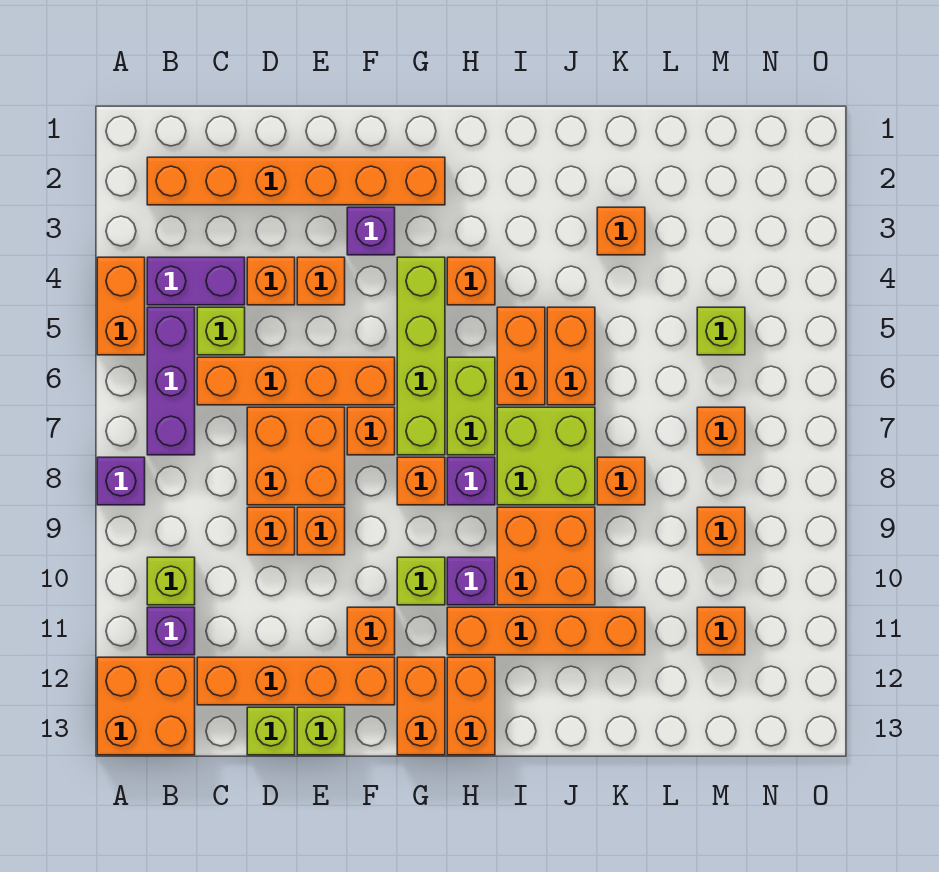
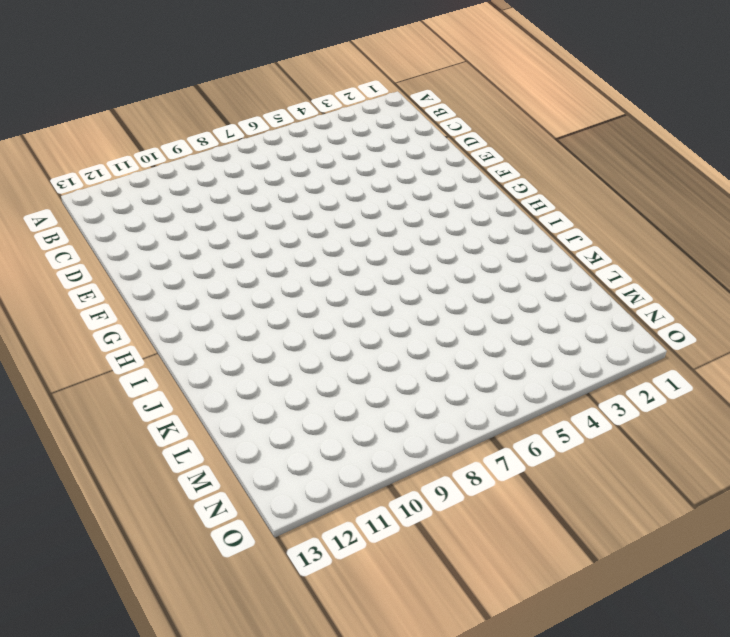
none -> orange 1x2 brick [97,257,145,355]
none -> purple 1x1 brick [97,457,145,505]
none -> orange 2x2 brick [97,657,195,755]
none -> orange 1x6 brick [147,157,445,205]

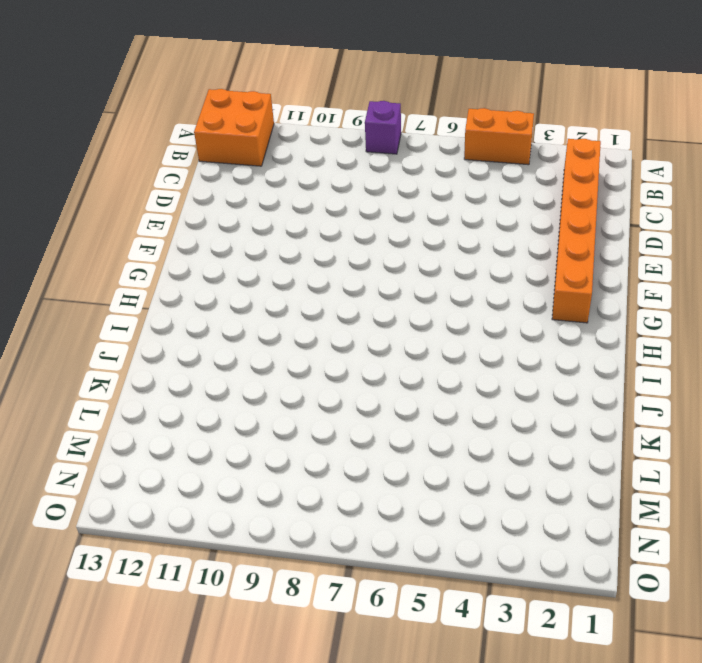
none -> purple 1x2 brick [147,257,245,305]
none -> purple 1x3 brick [147,307,195,455]
none -> lime 1x1 brick [147,557,195,605]
none -> purple 1x1 brick [147,607,195,655]

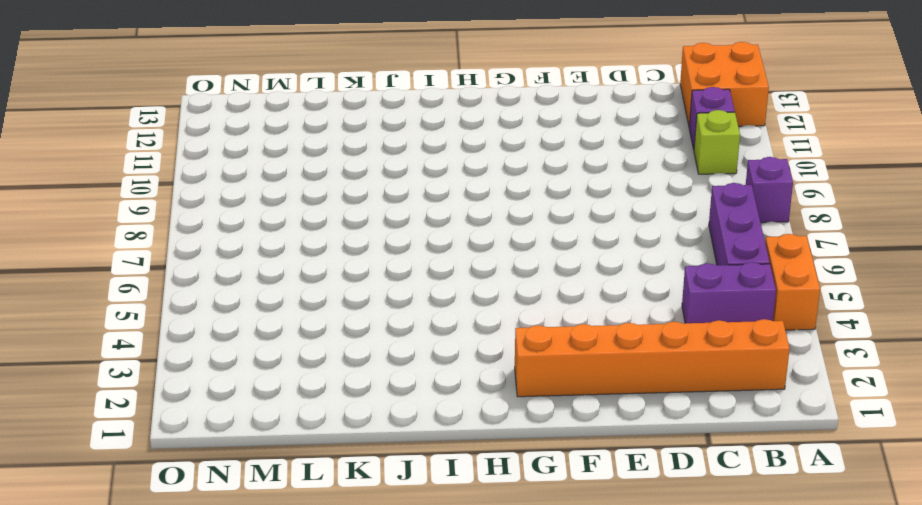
none -> lime 1x1 brick [197,307,245,355]
none -> orange 1x4 brick [197,357,395,405]
none -> orange 1x4 brick [197,657,395,705]
none -> orange 1x1 brick [247,257,295,305]

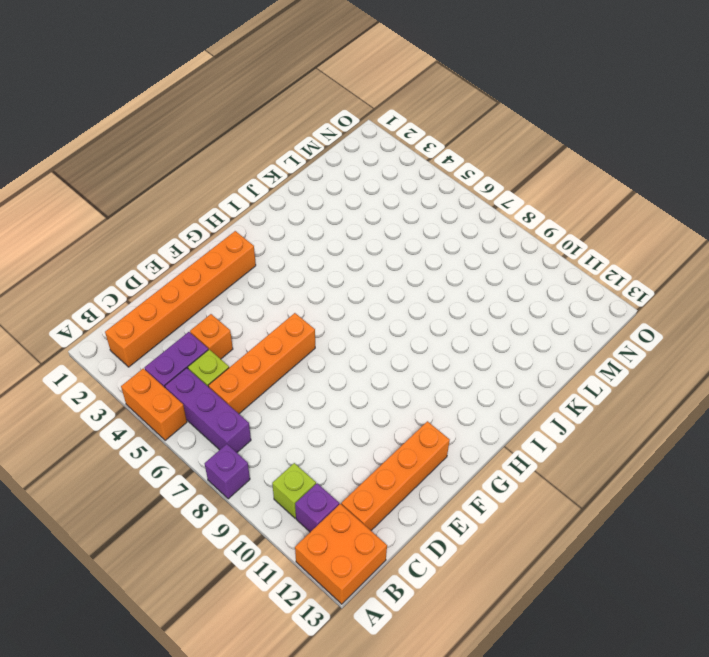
none -> orange 2x2 brick [247,407,345,505]
none -> orange 1x1 brick [247,507,295,555]
none -> lime 1x1 brick [247,707,295,755]
none -> orange 1x1 brick [297,257,345,305]

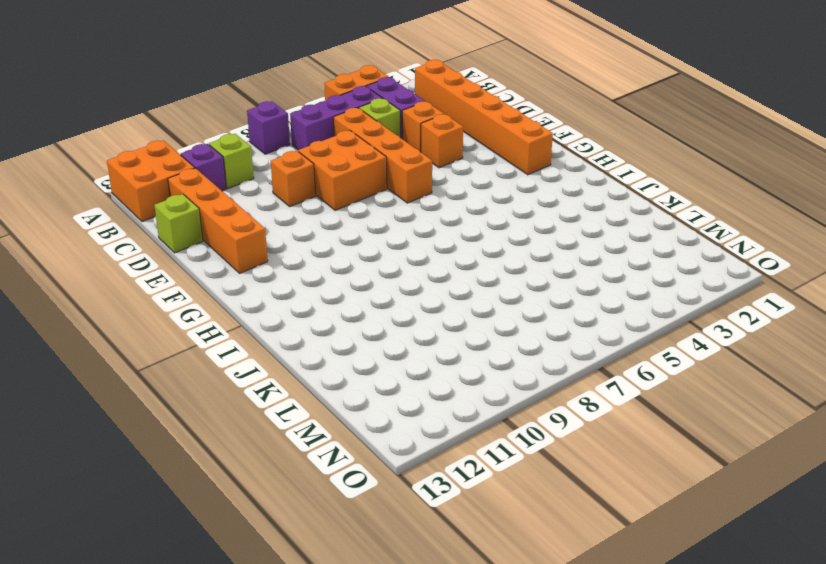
none -> orange 1x1 brick [297,507,345,555]
none -> lime 1x1 brick [297,707,345,755]
none -> purple 1x1 brick [347,207,395,255]
none -> orange 1x1 brick [347,407,395,455]

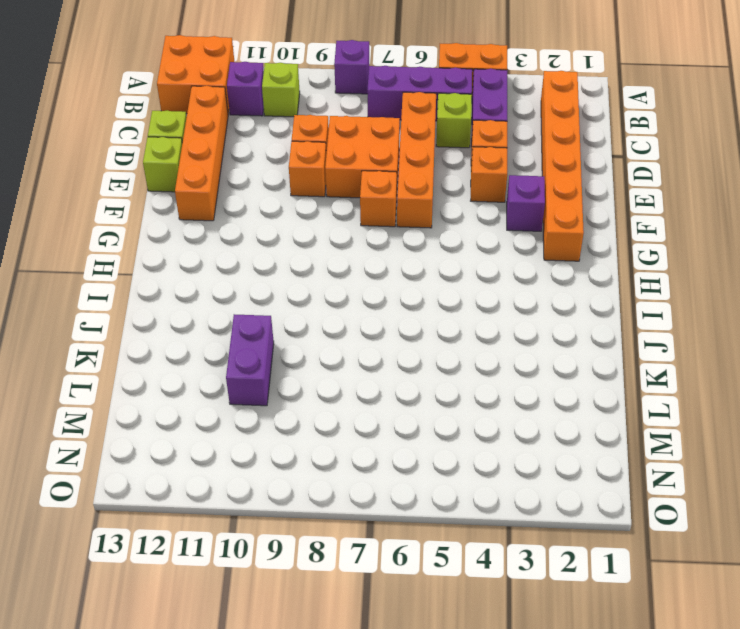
purple 1x2 brick [226,314,274,406] -> none
none -> orange 1x1 brick [347,607,395,655]
none -> lime 1x4 brick [397,257,445,455]
none -> orange 1x1 brick [397,457,445,505]
none -> lime 1x1 brick [397,557,445,605]

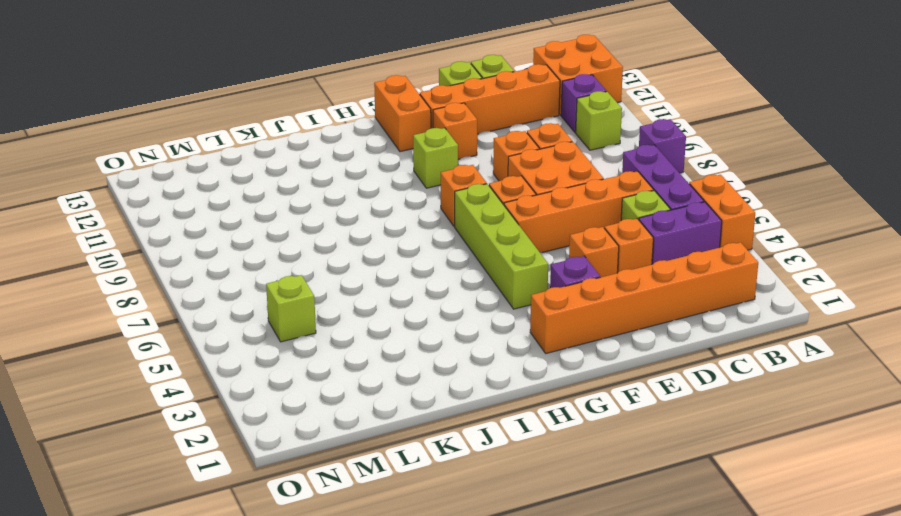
none -> orange 1x1 brick [447,257,495,305]
none -> lime 1x2 brick [447,357,495,455]
none -> purple 1x1 brick [447,457,495,505]
none -> purple 1x1 brick [447,557,495,605]

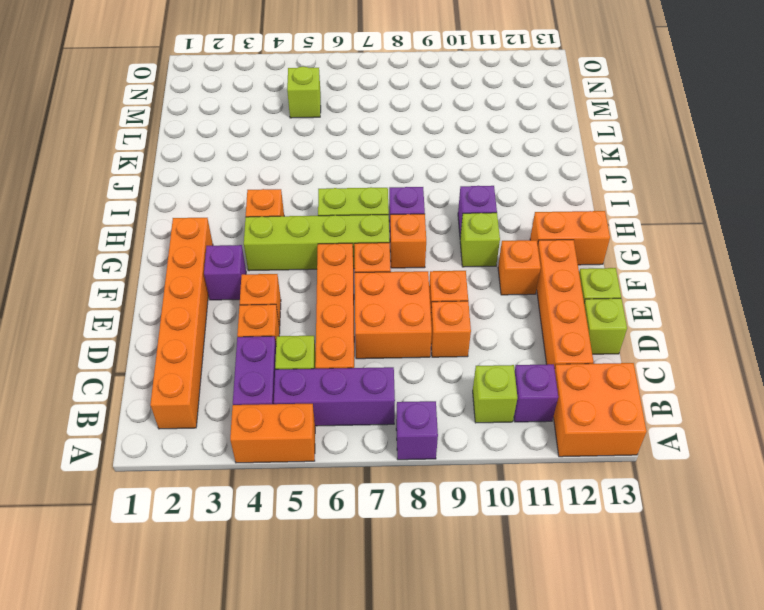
none -> orange 1x4 brick [447,607,645,655]
none -> orange 1x2 brick [447,657,495,755]
none -> orange 1x2 brick [497,307,545,405]
none -> lime 2x2 brick [497,407,595,505]

